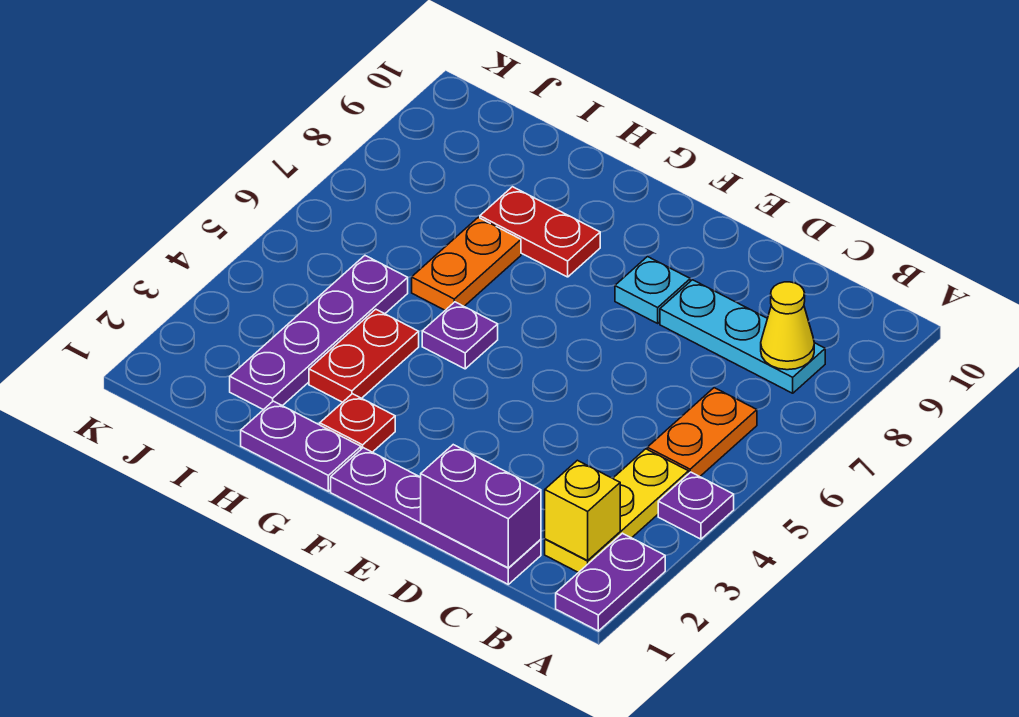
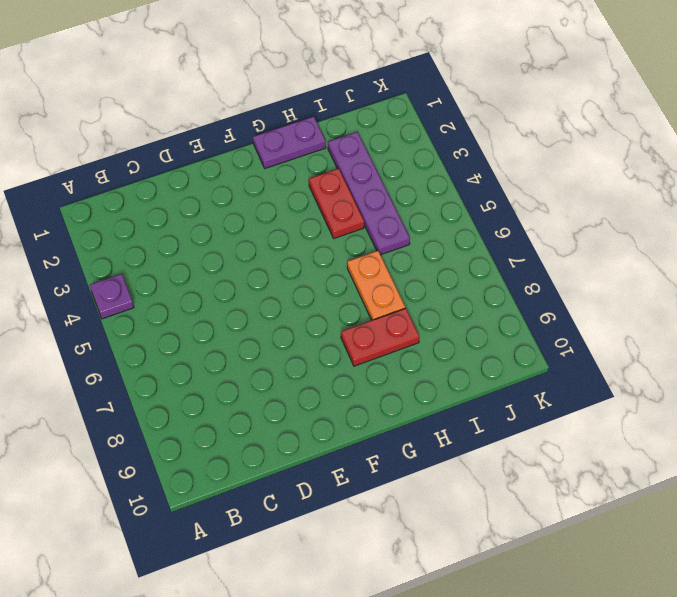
none -> purple 1x2 plate [556,533,665,631]
none -> yellow 1x3 plate [545,449,689,573]
none -> orange 1x2 plate [647,388,757,477]

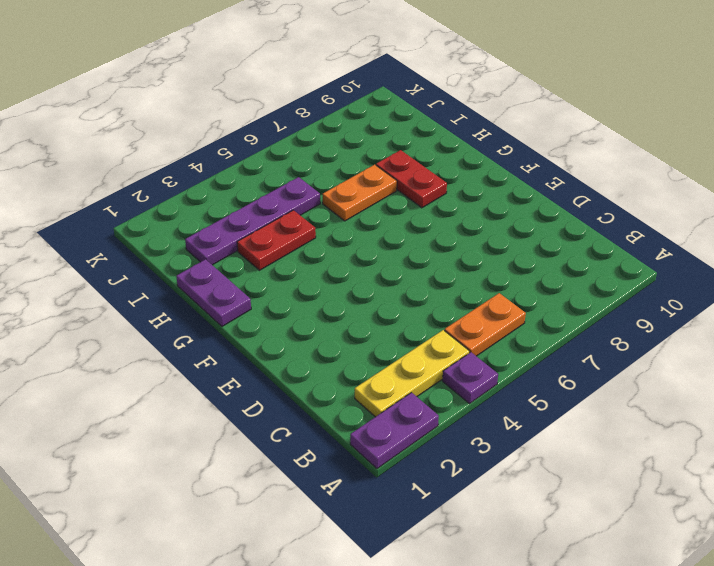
none -> cyan 1x3 plate [660,280,825,393]
none -> purple 1x4 plate [331,448,541,584]
none -> cyan 1x1 plate [615,257,690,323]

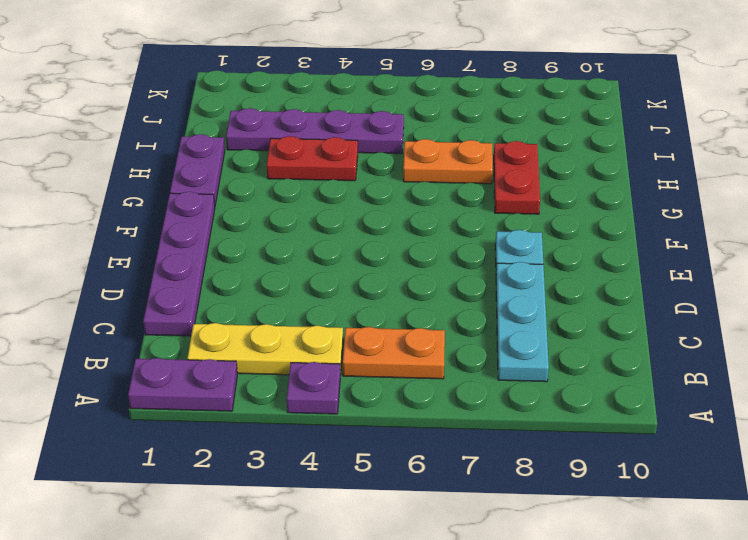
none -> red 1x1 plate [320,394,395,452]
none -> purple 1x1 plate [422,302,498,369]
none -> yellow 1x1 brick [545,460,620,561]

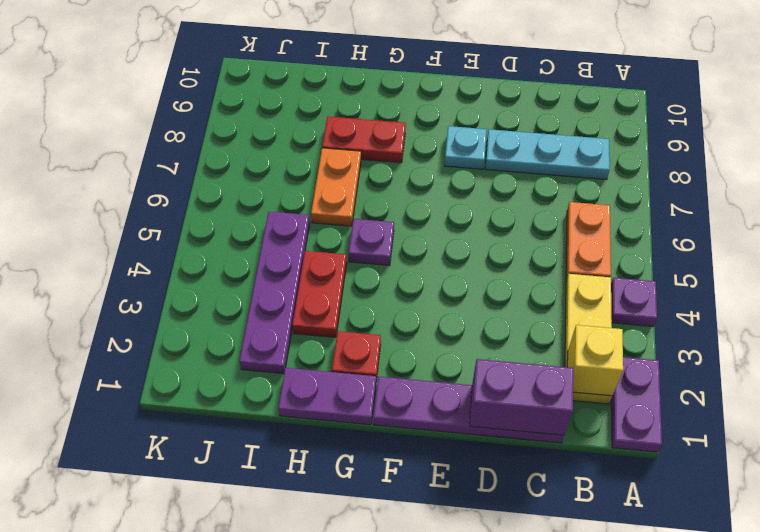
none -> yellow 1x1 cone [761,282,814,370]

